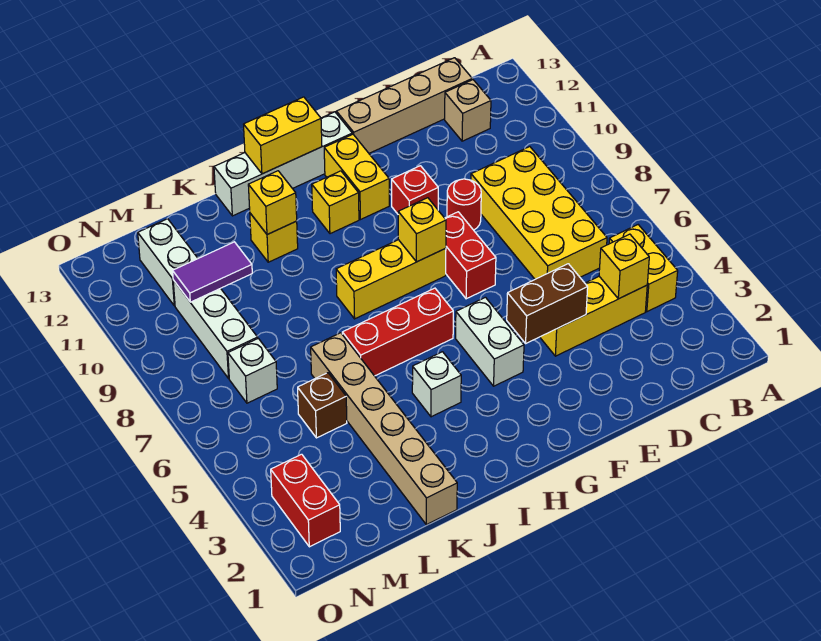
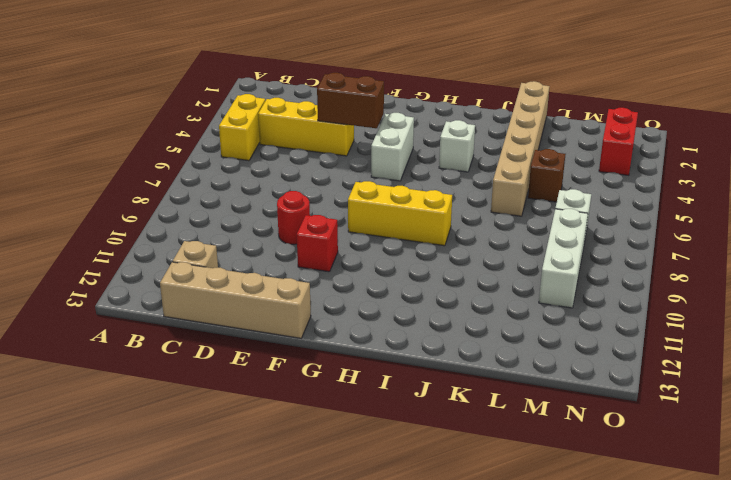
none -> yellow 2x4 brick [471,147,607,279]
none -> red 1x2 brick [445,212,496,299]
none -> yellow 1x2 brick [324,134,389,220]

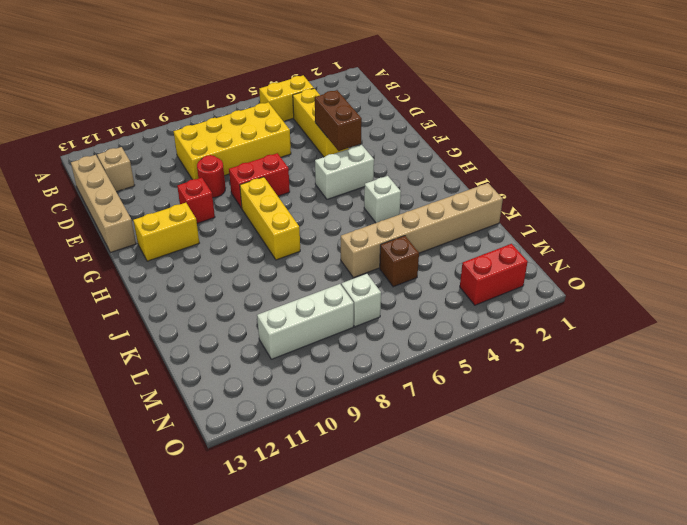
none -> white 1x4 brick [214,112,352,216]
none -> red 1x3 brick [342,288,453,376]
none -> yellow 1x1 brick [312,171,359,234]

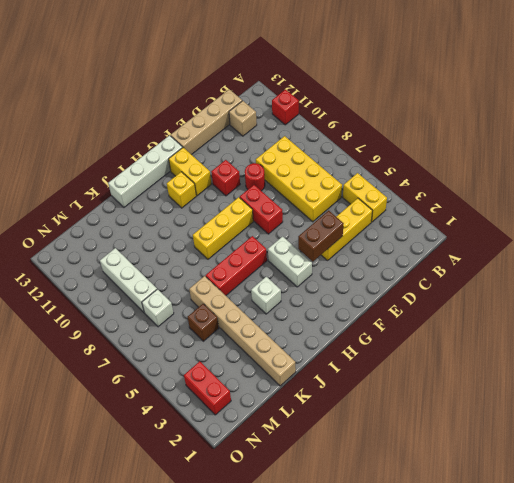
red 1x1 brick [272,90,299,125] -> none
none -> yellow 1x1 brick [250,213,298,262]
none -> white 1x2 brick [138,219,198,306]
none -> yellow 1x1 brick [599,234,649,299]

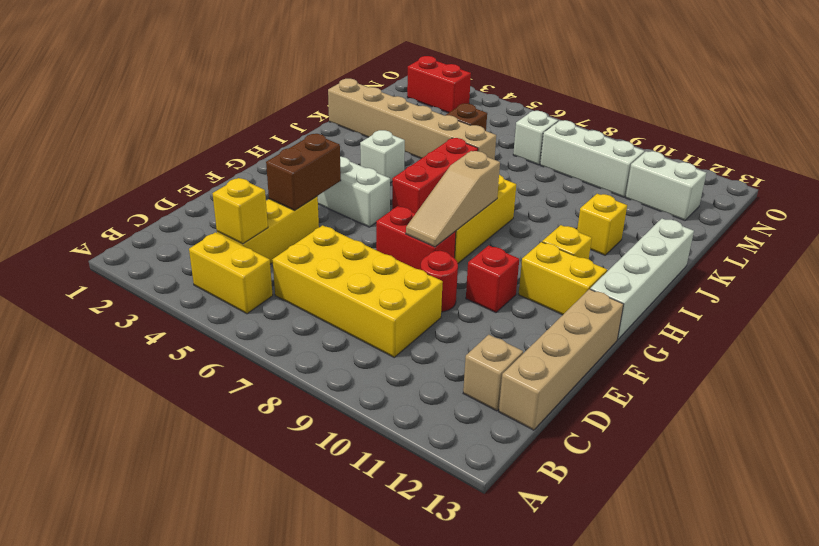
tan 1x3 slope [406,151,500,247] -> yellow 1x1 brick [398,198,446,262]
none -> yellow 1x2 brick [244,97,322,174]
none -> yellow 1x1 brick [248,171,297,235]
none -> purple 1x2 tile [173,242,252,302]

